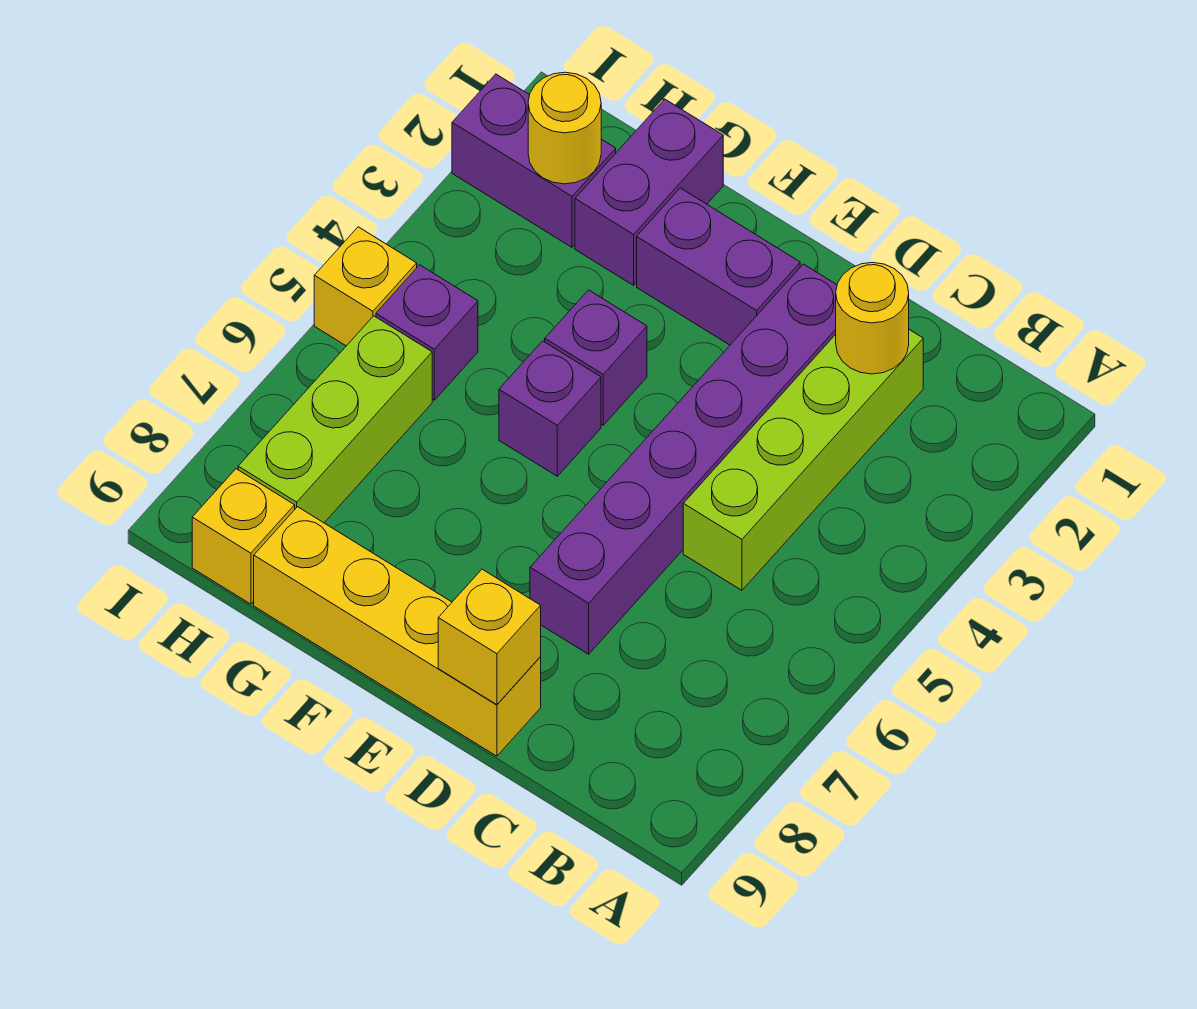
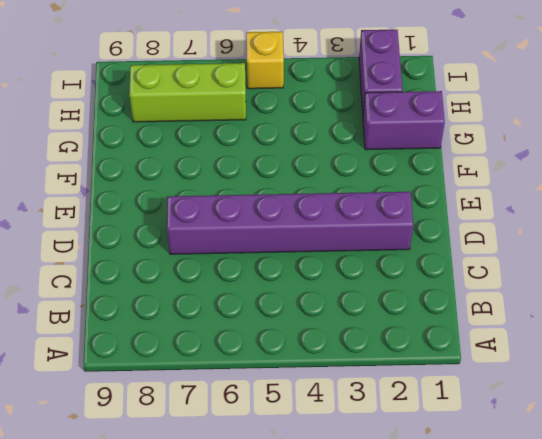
none -> lime 1x4 brick [683,330,923,590]
none -> yellow 1x4 brick [254,507,541,756]
none -> purple 1x2 brick [637,188,800,345]

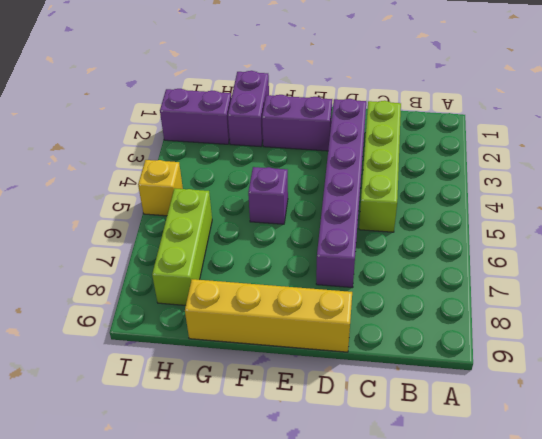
none -> purple 1x1 brick [545,290,647,425]
none -> purple 1x1 brick [376,265,478,400]
none -> yellow 1x1 brick [192,469,295,604]

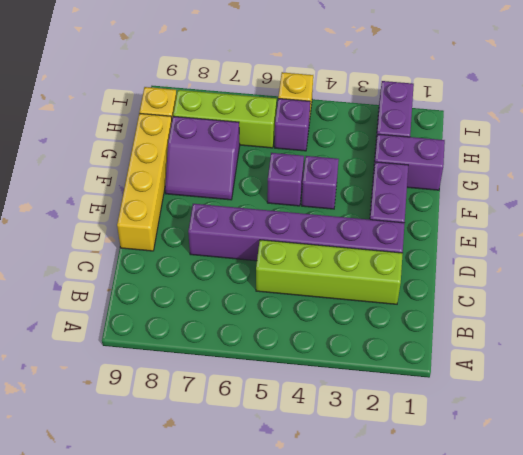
purple 2x2 slope [165,116,240,200] -> none
none -> yellow 1x1 round brick [836,263,909,374]
none -> yellow 1x1 brick [438,569,541,705]
none -> yellow 1x1 round brick [528,72,601,184]

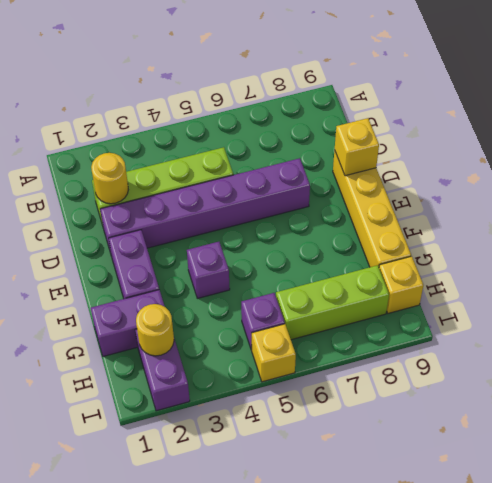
none -> purple 1x1 brick [499,341,601,476]

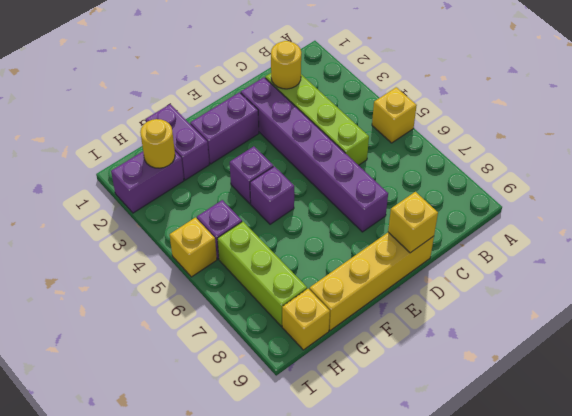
yellow 1x1 brick [372,87,417,143] -> none

